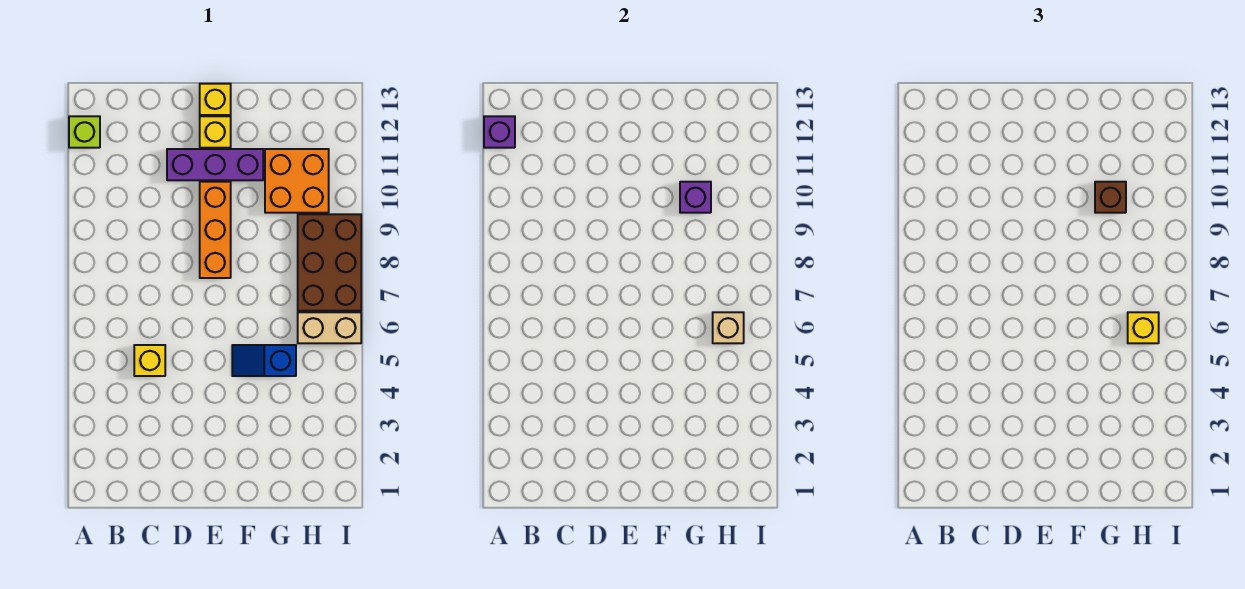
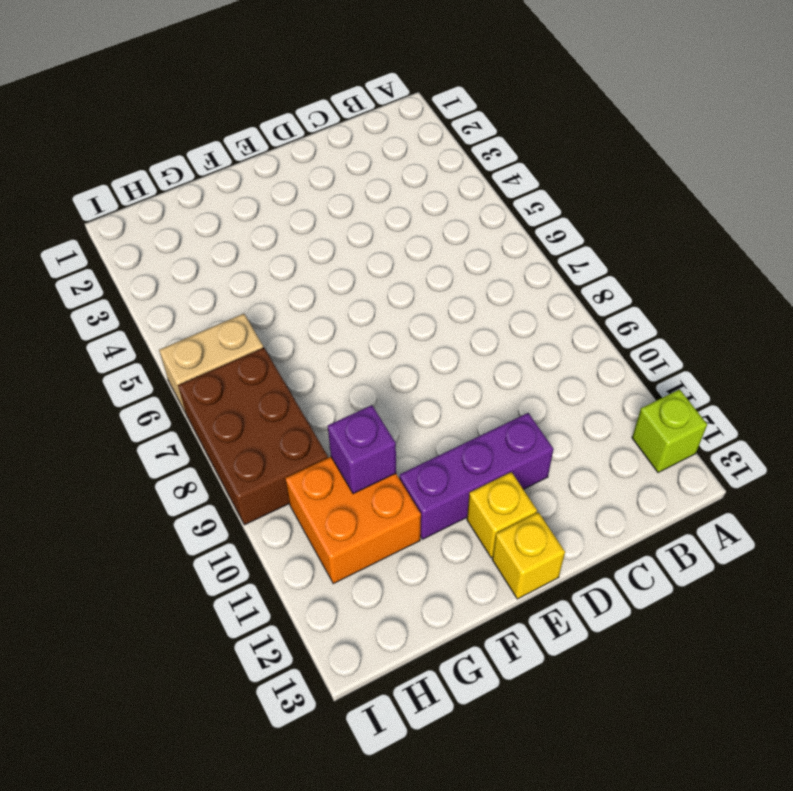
none -> yellow 1x1 brick [134,345,165,376]
none -> orange 1x3 brick [200,182,231,278]
none -> blue 1x2 slope [232,345,296,376]

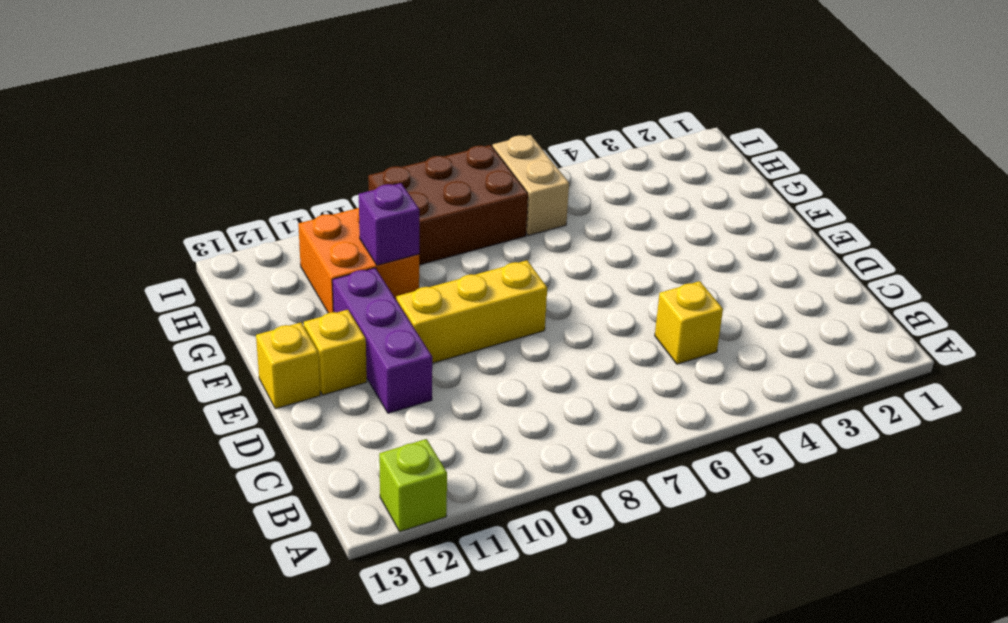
yellow 1x3 brick [396,260,547,363] -> orange 1x3 brick [200,182,231,278]
none -> blue 1x2 slope [232,345,296,376]
none -> purple 1x1 brick [484,116,515,148]
none -> tan 1x1 brick [713,312,744,343]

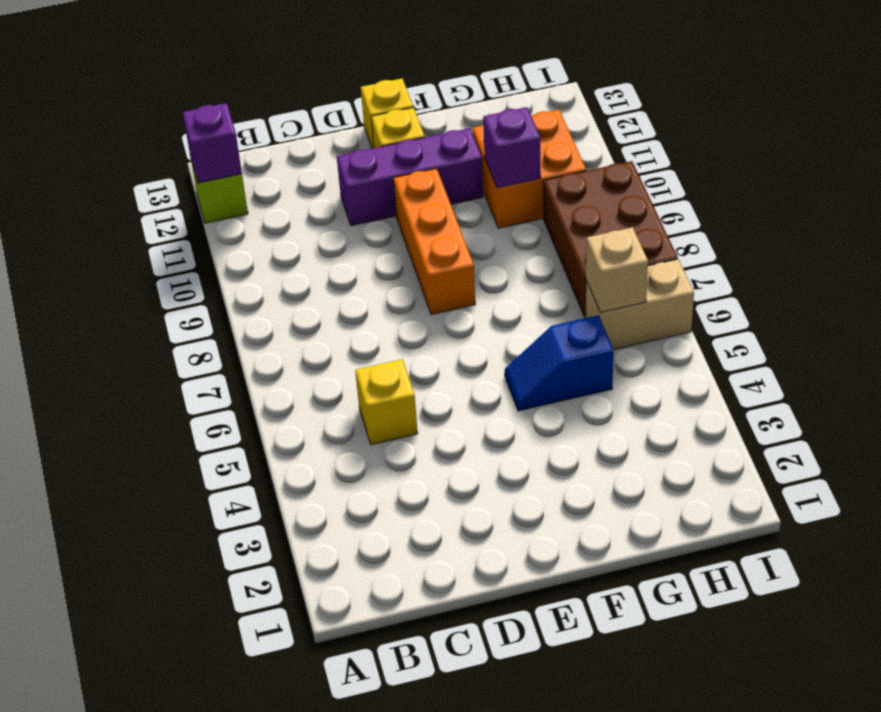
none -> brown 1x1 brick [1095,182,1126,213]
none -> yellow 1x1 brick [1128,312,1159,343]

